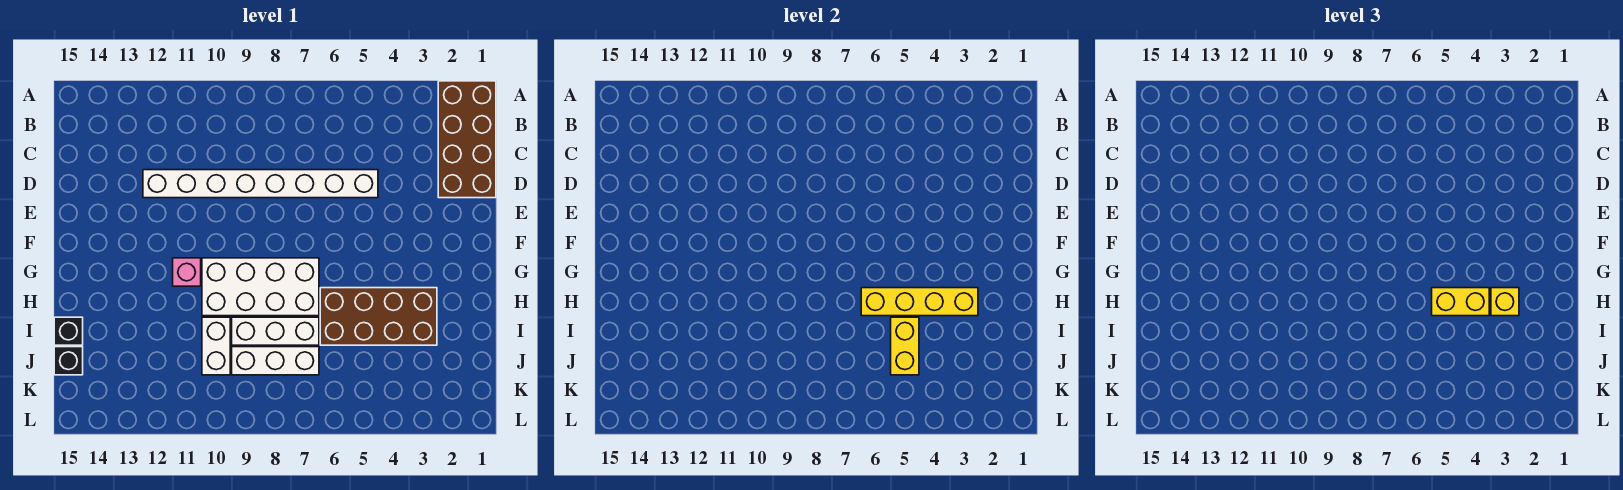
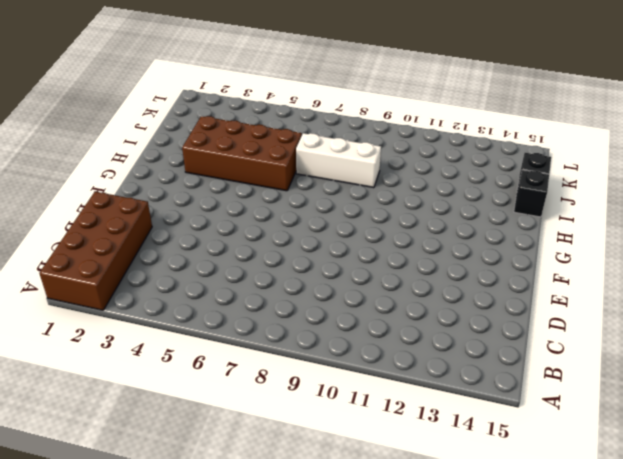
none -> white 1x8 brick [143,170,378,198]
none -> white 2x4 brick [202,258,319,316]
none -> pink 1x1 brick [173,258,201,286]

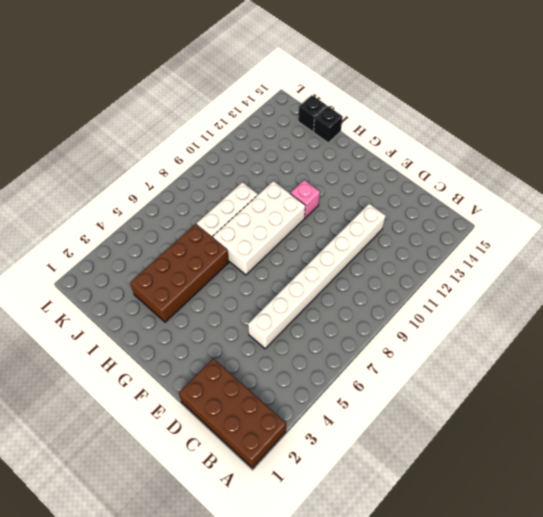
none -> white 1x2 brick [202,317,230,375]
none -> white 1x3 brick [232,347,319,375]
none -> yellow 1x4 brick [861,288,978,316]

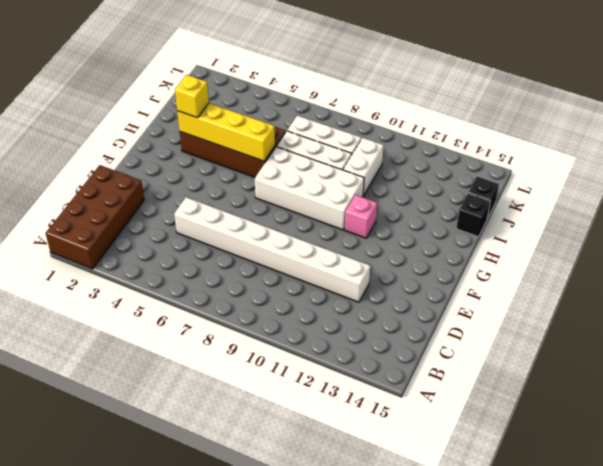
none -> yellow 1x2 brick [891,317,919,375]
none -> yellow 1x2 brick [1432,288,1489,316]

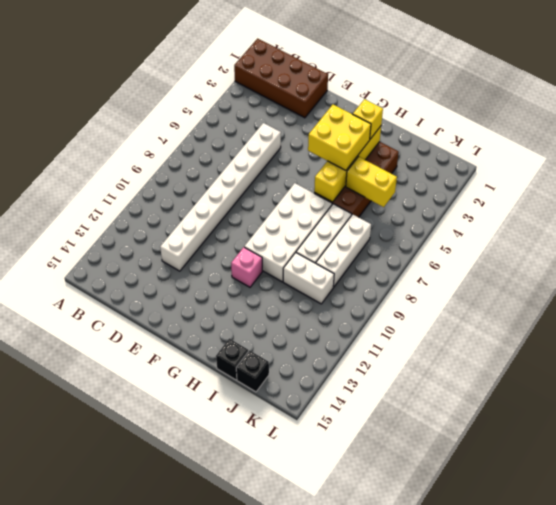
yellow 2x2 brick [308,105,371,170] -> yellow 1x2 brick [1432,288,1489,316]

